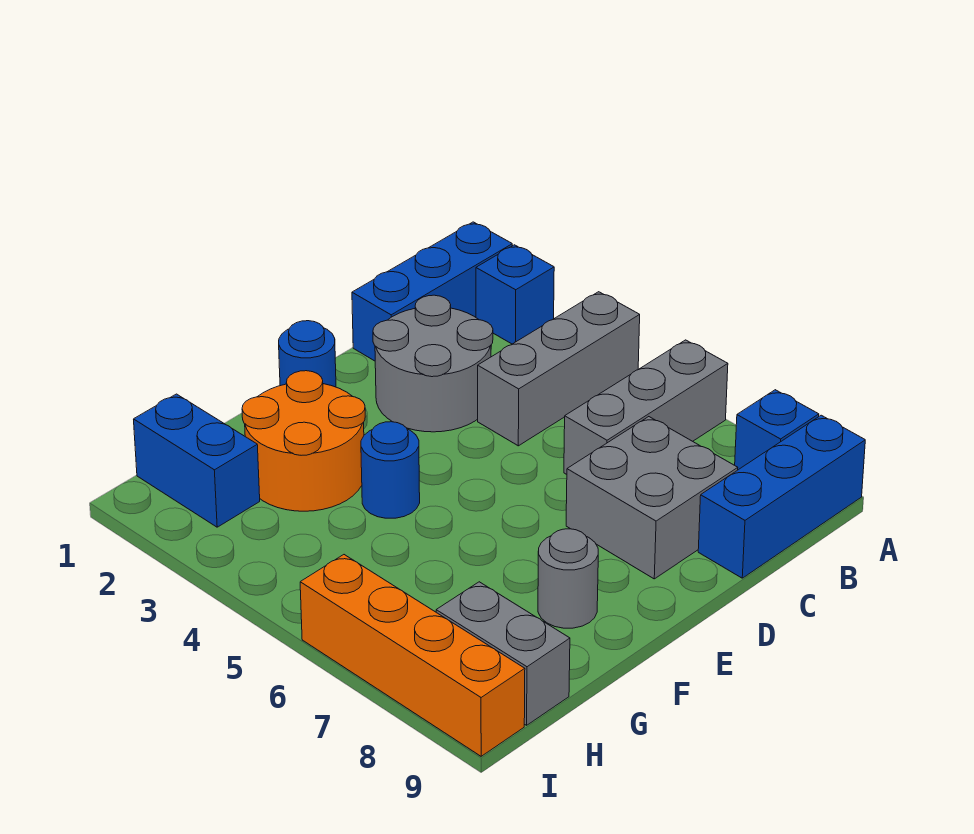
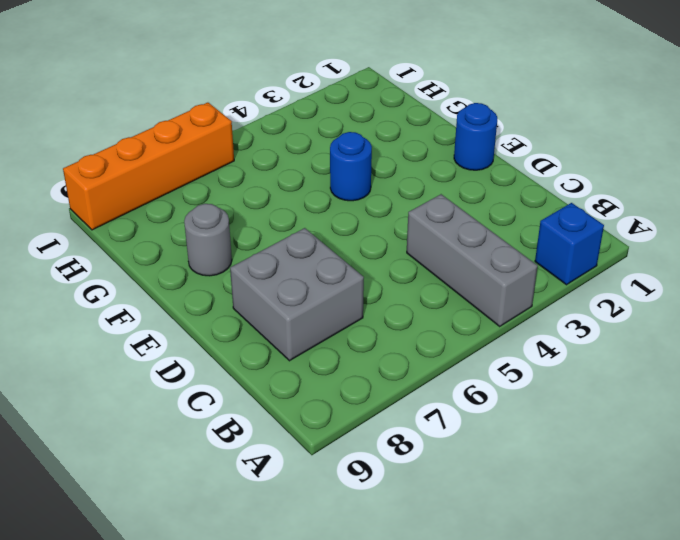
none -> blue 1x3 brick [352,222,512,361]
none -> grey 1x3 brick [564,340,728,474]
none -> blue 1x1 brick [735,390,819,470]

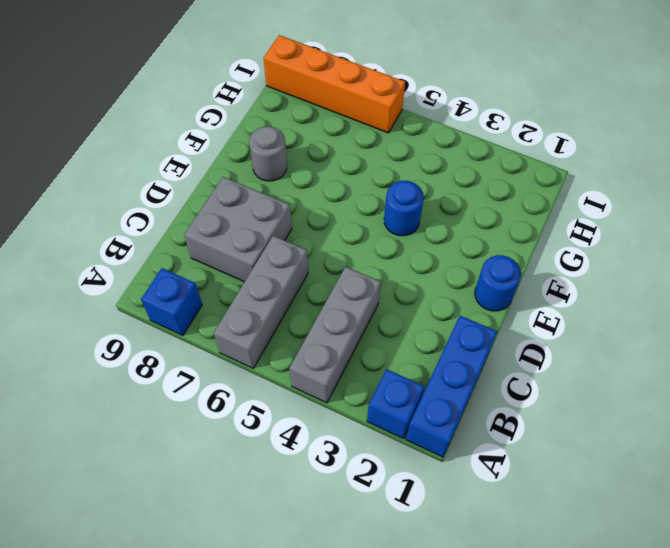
none -> blue 1x3 brick [698,415,865,578]
none -> grey 2x2 round brick [373,295,493,432]
none -> orange 2x2 round brick [242,371,365,511]

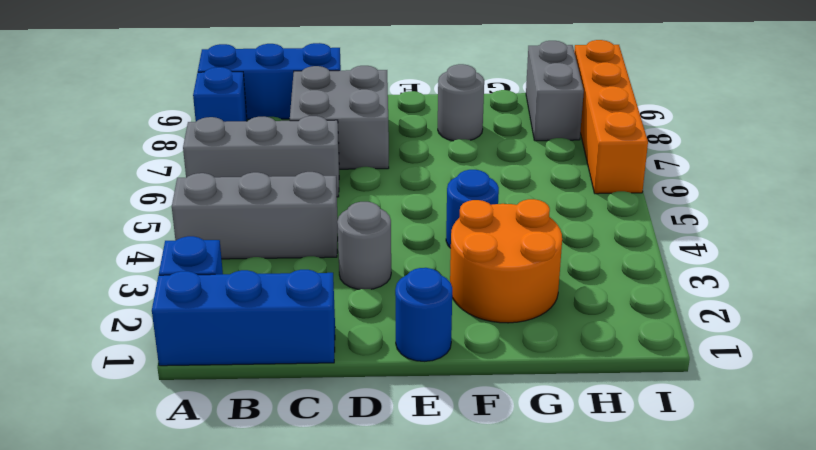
grey 1x1 round brick [337,202,391,289] -> grey 2x2 round brick [373,295,493,432]
none -> blue 1x2 brick [134,394,260,527]

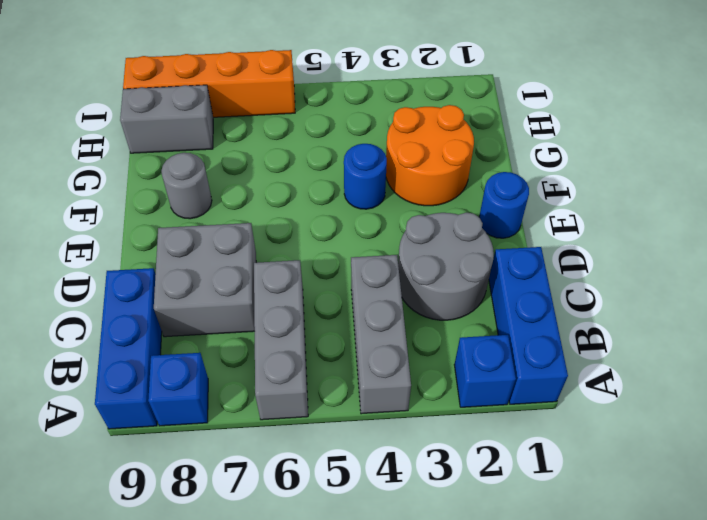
none -> blue 1x2 brick [134,394,260,527]

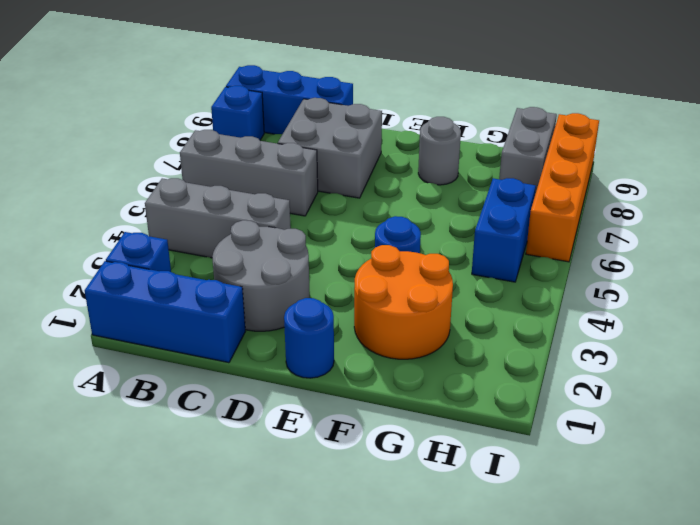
blue 1x2 brick [472,178,536,282] -> blue 1x2 brick moved to [134,394,260,527]

